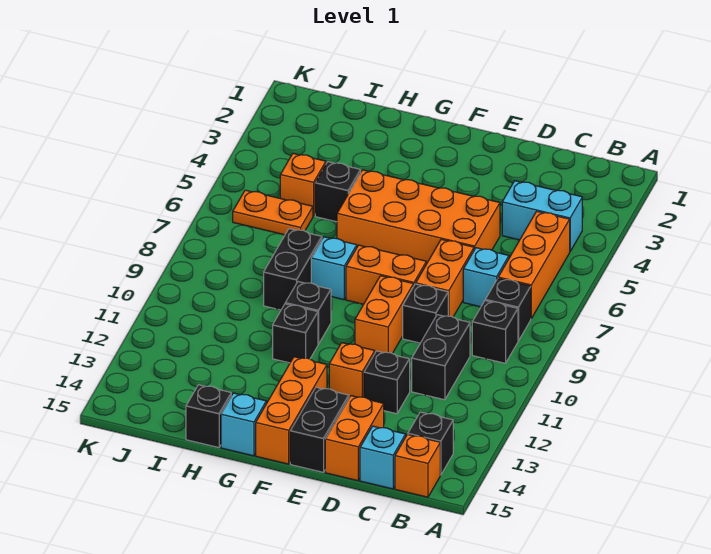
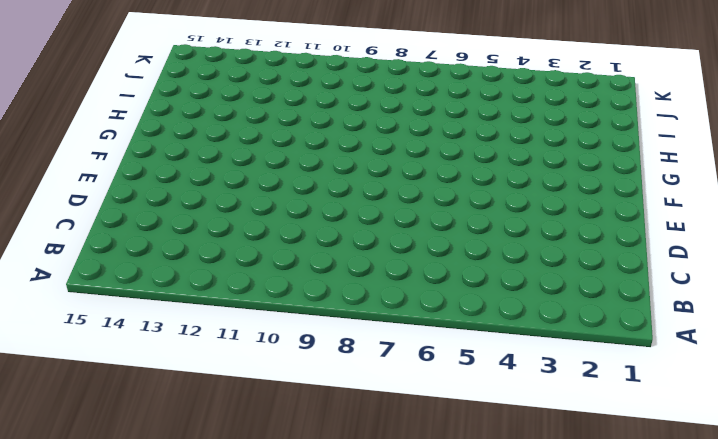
none -> cyan 1x2 brick [502,181,582,251]
none -> orange 1x3 brick [498,211,570,318]
none -> black 1x1 brick [485,278,531,341]

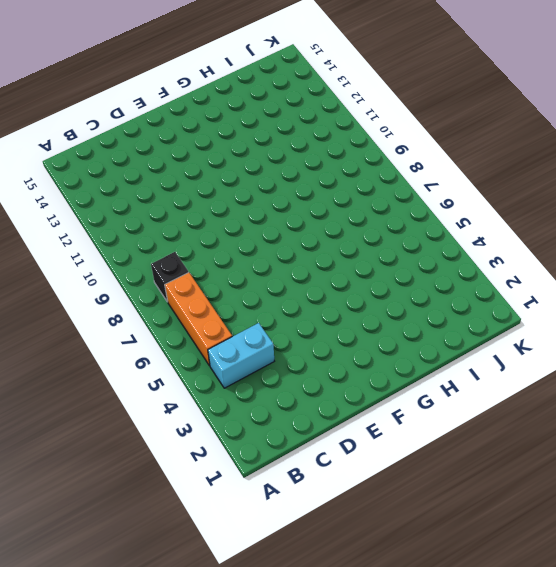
none -> black 1x1 brick [472,301,518,363]
none -> black 1x1 brick [408,412,453,475]
none -> orange 1x1 brick [395,434,440,497]

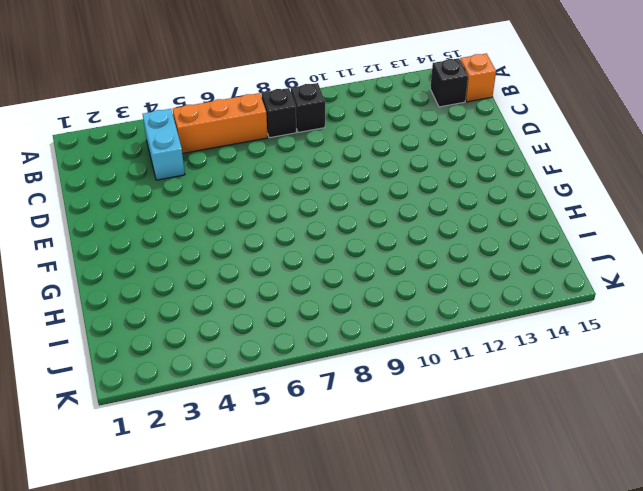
none -> cyan 1x1 brick [463,248,509,307]
none -> black 1x2 brick [412,315,470,400]
none -> cyan 1x1 brick [360,426,406,489]

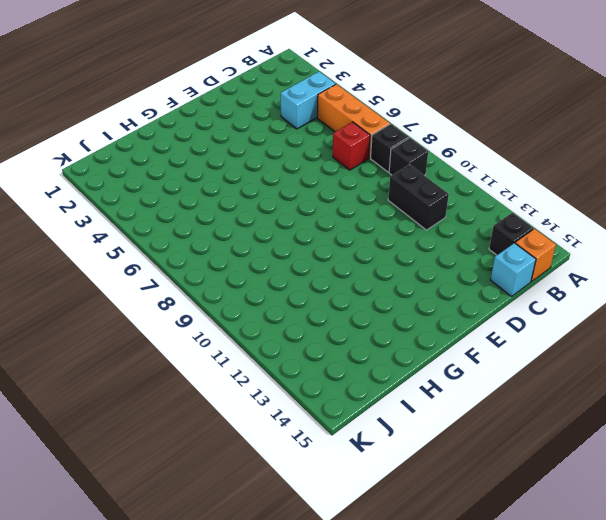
red 1x1 brick [333,122,370,170] -> cyan 1x1 brick [463,248,509,307]
none -> orange 2x4 brick [337,170,500,264]
none -> orange 1x2 brick [416,239,474,317]
none -> black 1x1 brick [403,284,448,343]

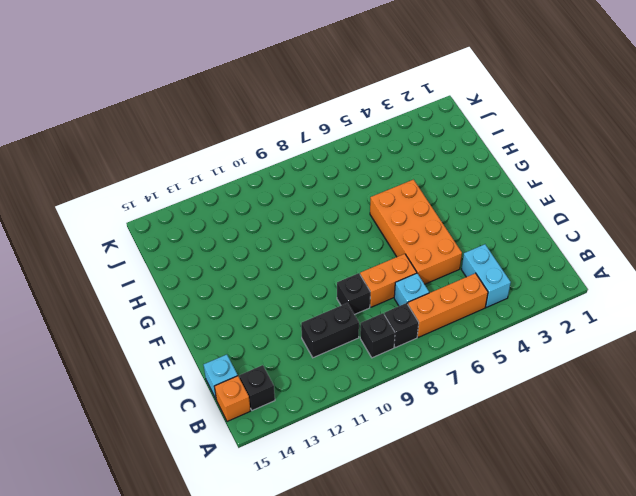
none -> black 1x1 brick [364,351,410,414]
none -> orange 1x2 brick [325,396,384,481]
none -> orange 1x2 brick [346,245,426,304]

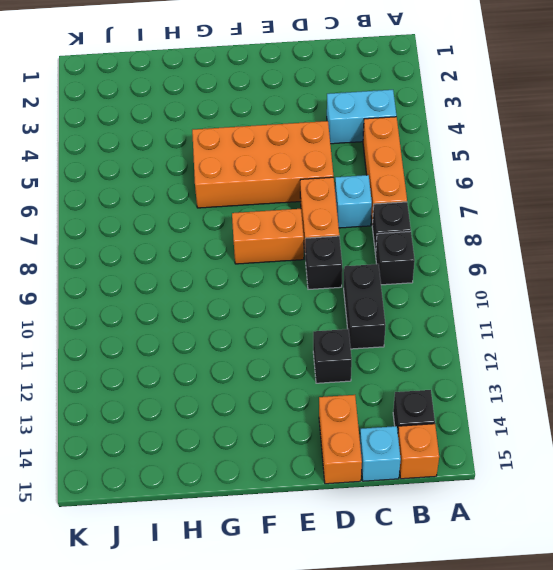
none -> orange 1x2 brick [355,276,413,353]
none -> orange 1x1 brick [329,343,375,397]
none -> black 1x2 brick [290,387,349,472]

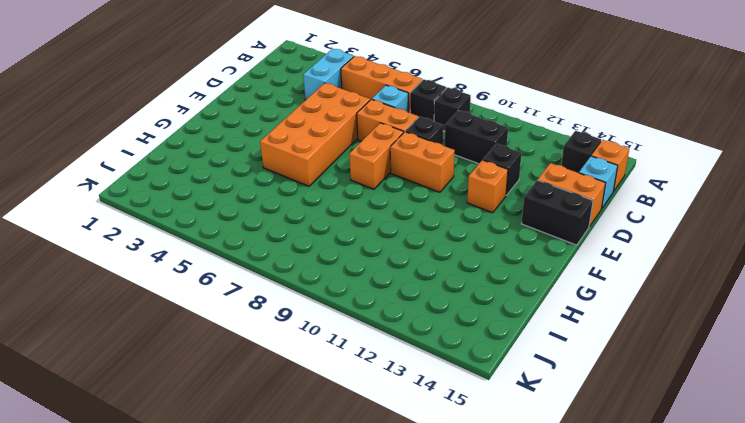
none -> orange 1x3 brick [256,357,327,464]
none -> cyan 1x1 brick [311,237,357,300]
none -> black 1x1 brick [285,282,331,344]

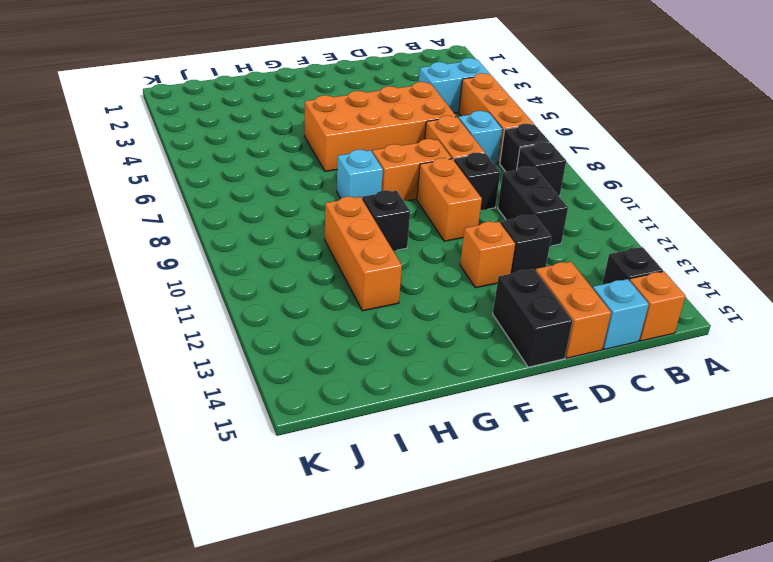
orange 1x3 brick [325,197,402,311] -> orange 1x3 brick moved to [256,357,327,464]
none -> black 1x1 brick [273,304,318,363]
none -> cyan 1x1 brick [221,393,266,456]
none -> black 1x1 brick [315,162,361,222]

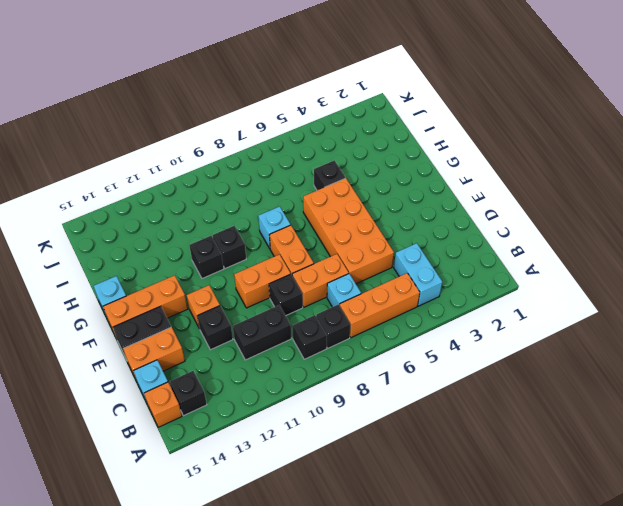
none -> black 1x2 brick [264,229,322,310]
none -> black 1x1 brick [186,385,232,448]
none -> orange 1x1 brick [280,153,326,216]

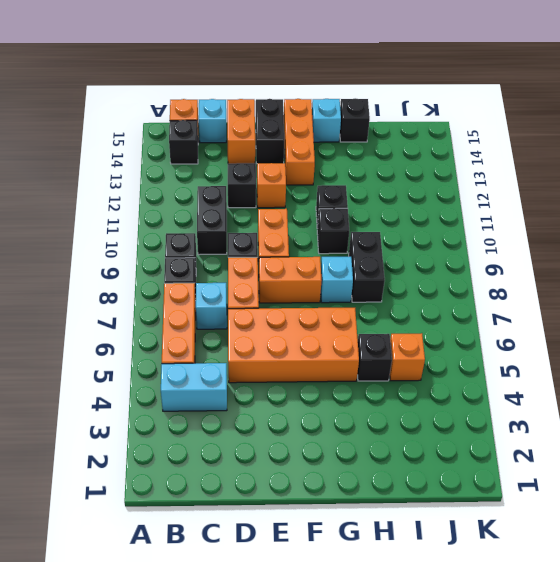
none -> orange 1x2 plate [233,190,313,235]

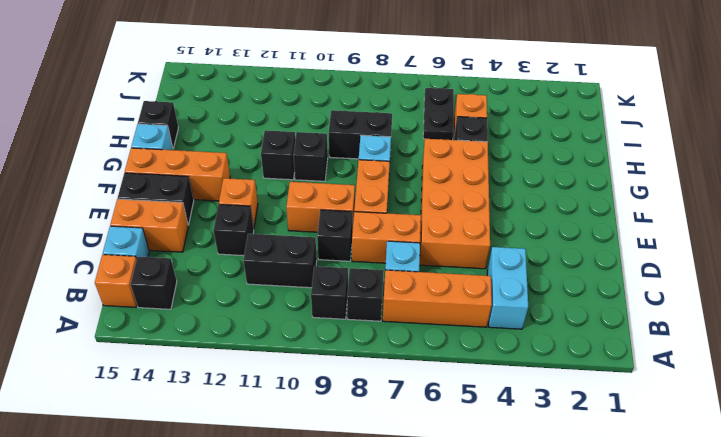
black 1x2 plate [423,88,454,140] -> orange 1x2 plate [233,190,313,235]

